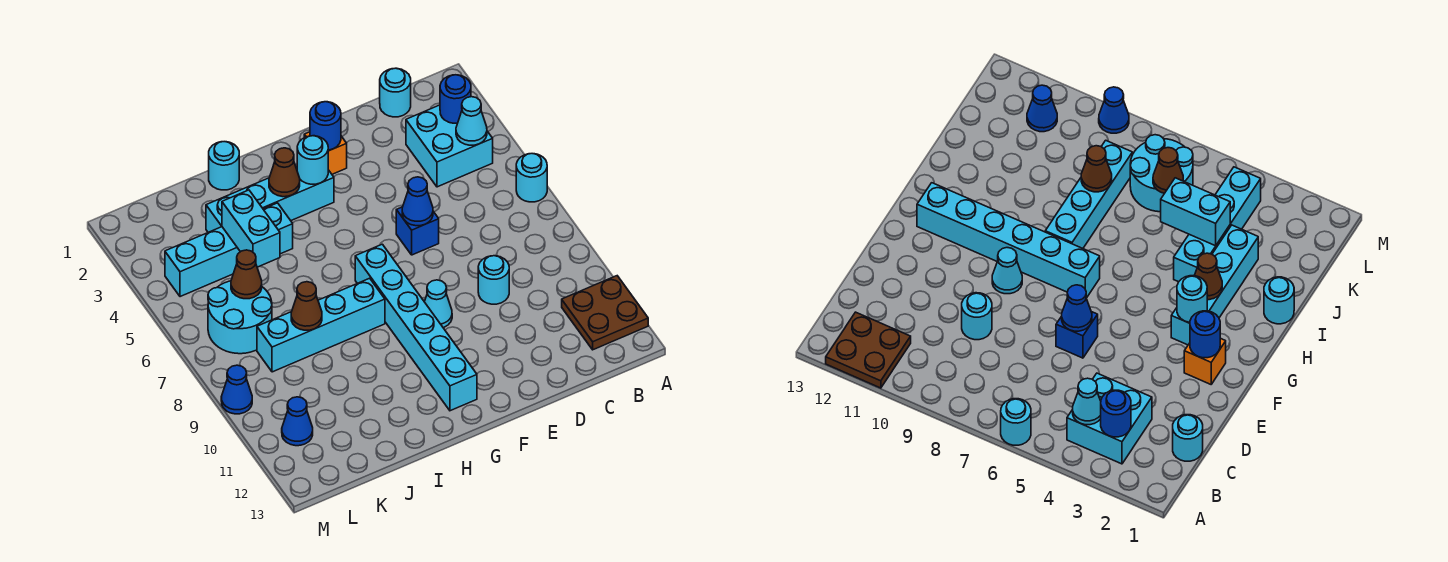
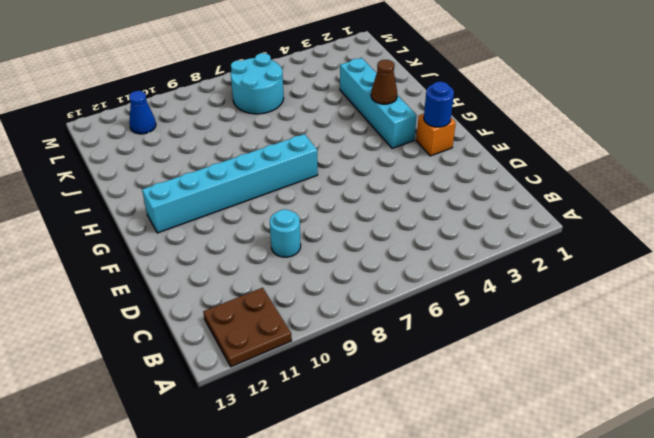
none -> cyan 1x1 round brick [516,154,547,202]
none -> cyan 2x2 brick [406,105,493,187]
none -> cyan 1x1 round brick [380,68,411,117]

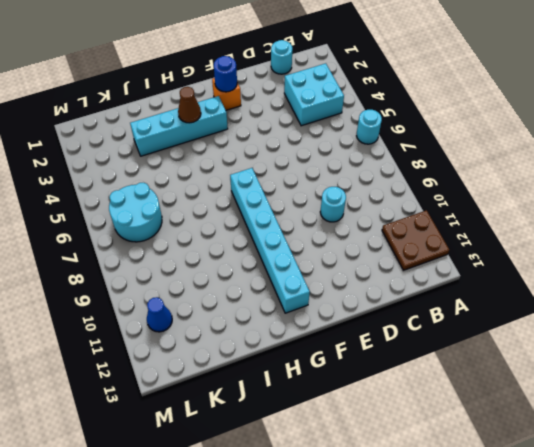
none -> blue 1x1 brick [396,207,439,255]
none -> cyan 1x1 cone [425,280,452,328]
none -> cyan 1x4 brick [257,278,385,372]

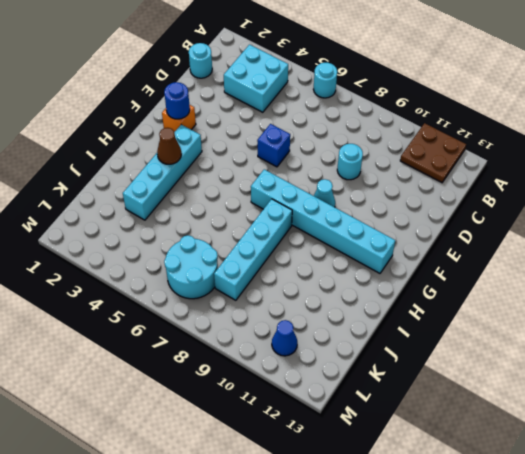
none -> cyan 1x1 round brick [209,142,239,190]
none -> cyan 1x4 brick [165,203,293,297]
none -> blue 1x1 cone [221,365,252,414]

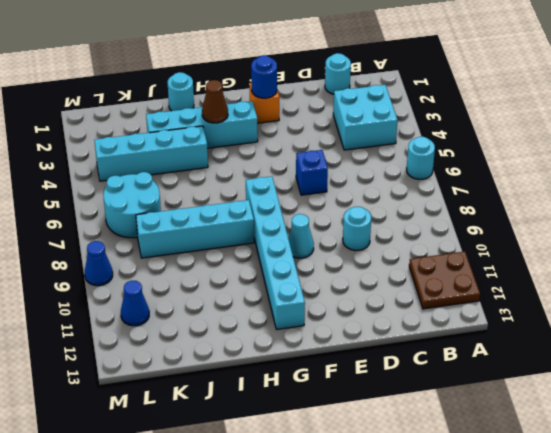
none -> blue 1x1 round brick [440,75,471,123]
none -> cyan 1x1 cone [456,97,487,145]
none -> blue 1x1 cone [402,177,433,226]

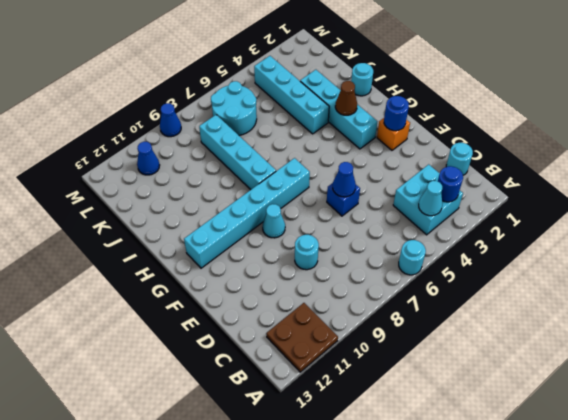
none -> cyan 1x1 round brick [297,136,328,184]
none -> cyan 1x2 brick [222,190,280,267]
none -> brown 1x1 cone [291,282,322,330]

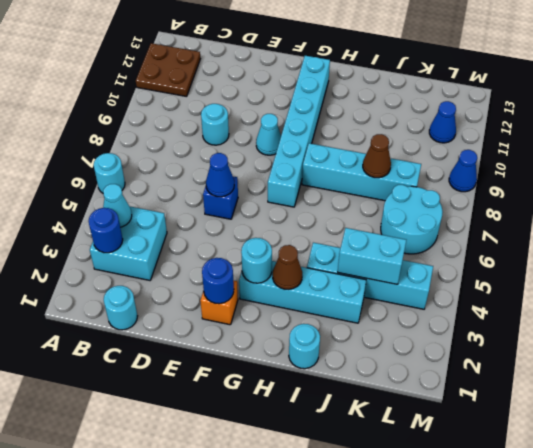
cyan 1x2 brick [338,228,406,284] -> cyan 1x2 brick turned to [222,190,280,267]
none -> brown 1x1 cone [231,250,262,299]

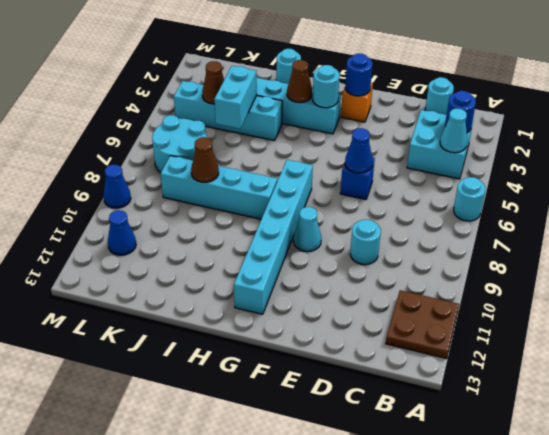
brown 1x1 cone [202,61,224,104] -> brown 1x1 cone moved to [231,250,262,299]

